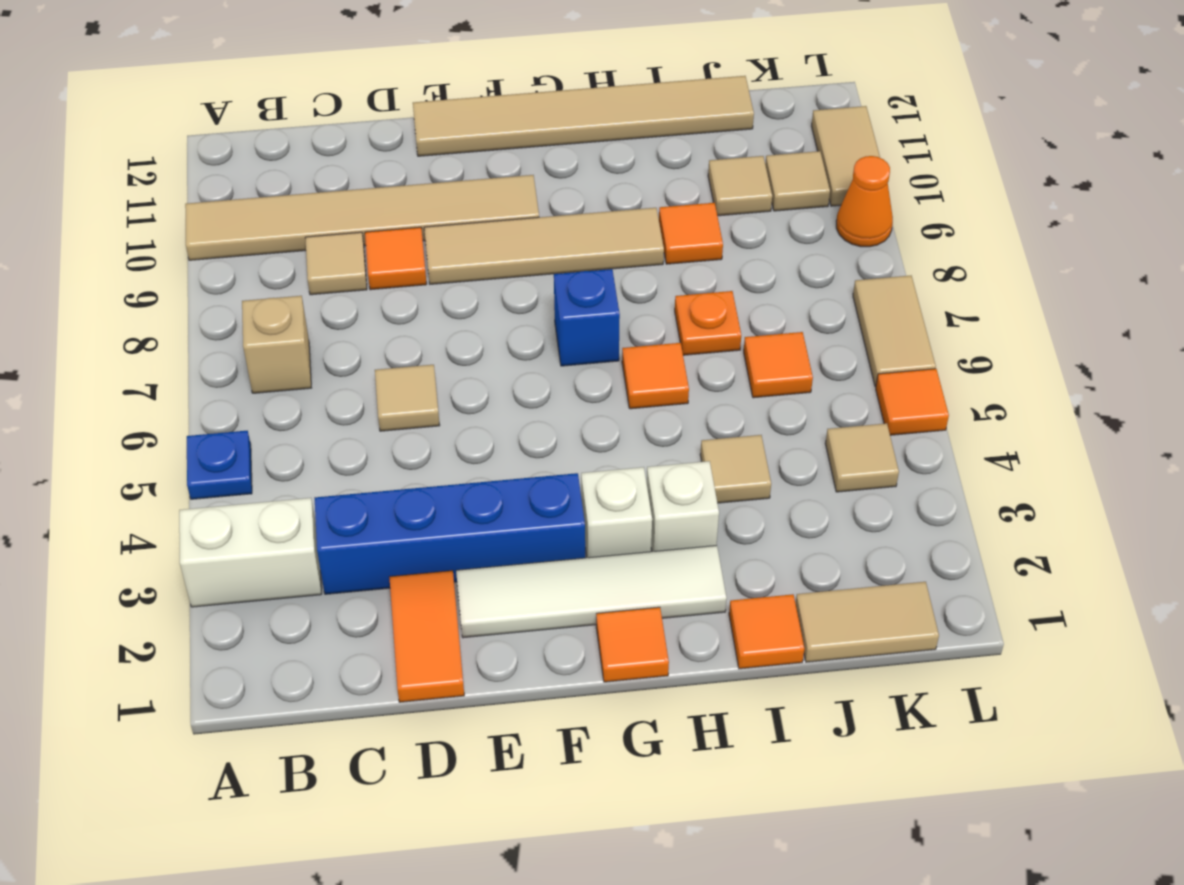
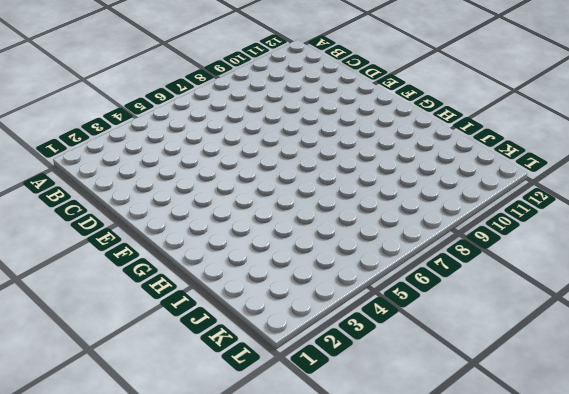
none -> white 1x2 brick [179,498,321,607]
none -> blue 1x1 plate [187,431,252,499]
none -> tan 1x6 tile [185,175,539,260]
none -> tan 1x1 brick [242,296,311,393]

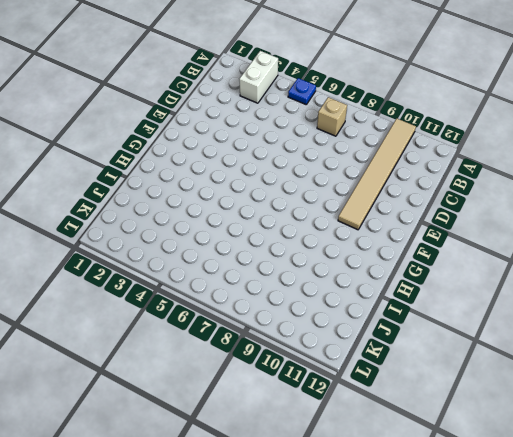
none -> blue 1x4 brick [315,473,585,594]
none -> tan 1x1 tile [305,232,367,295]
none -> orange 1x2 tile [389,571,464,702]
none -> tan 1x1 tile [375,365,440,431]

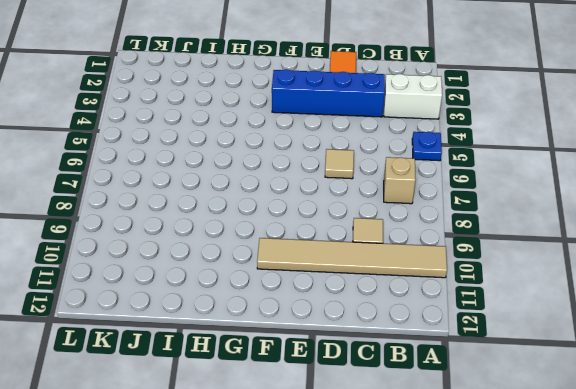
none -> orange 1x1 tile [365,227,427,290]
none -> white 1x4 tile [456,546,727,638]
none -> tan 1x4 tile [424,208,664,284]
none -> tan 1x6 tile [413,76,754,156]

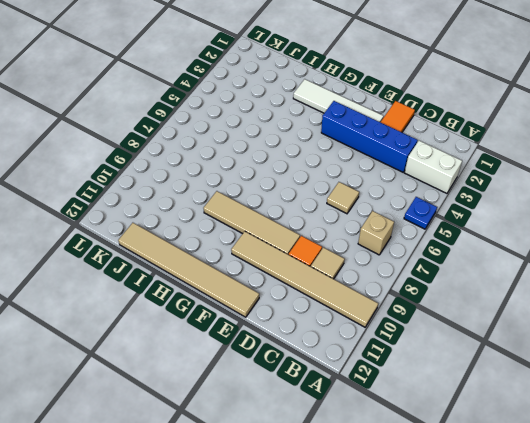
none -> orange 1x1 tile [596,607,669,682]
none -> white 1x1 brick [581,467,652,558]
none -> blue 1x1 brick [554,269,620,366]
none -> white 1x1 brick [647,461,719,552]

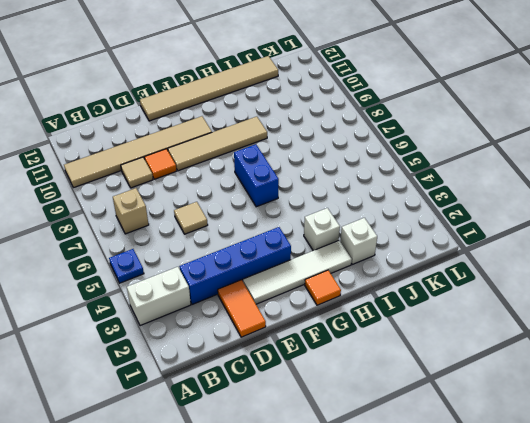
blue 1x2 brick [234,144,279,207] -> blue 1x1 brick [554,269,620,366]
white 1x1 brick [340,218,377,264] -> white 1x1 brick moved to [581,467,652,558]
none -> orange 1x1 tile [622,343,689,409]
none -> orange 1x1 tile [729,594,804,669]
none -> tan 1x1 tile [700,435,771,503]
none -> orange 1x1 plate [675,291,741,355]

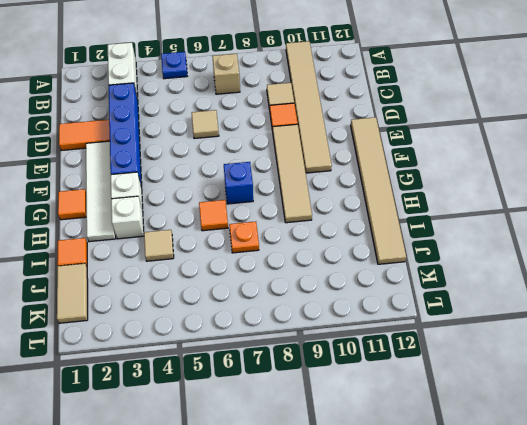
none -> orange 1x1 tile [659,203,723,264]
none -> orange 1x1 tile [744,332,813,398]
none -> tan 1x1 tile [708,156,772,216]
none -> tan 1x1 tile [825,423,899,492]

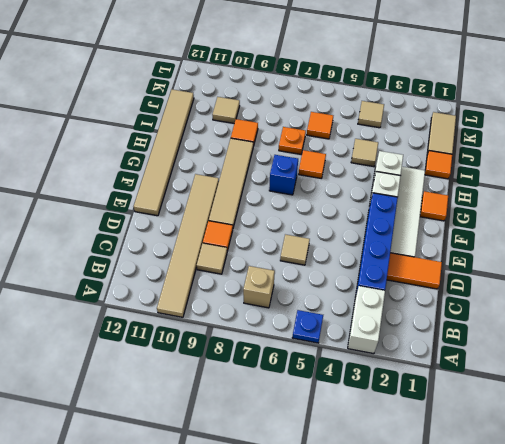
none -> tan 1x1 tile [765,151,830,211]
none -> orange 1x1 tile [876,369,949,435]
none -> tan 1x2 tile [853,276,936,387]
none -> orange 1x1 cone [836,156,893,247]

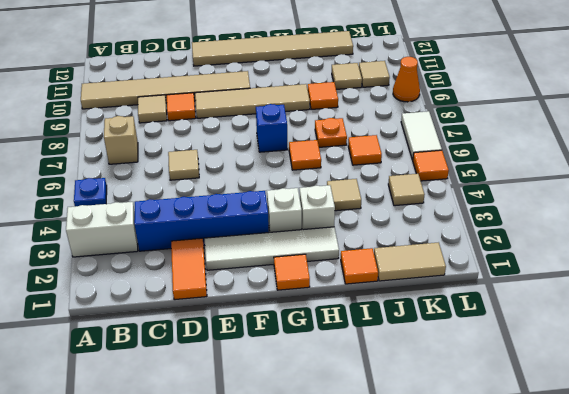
white 1x2 tile [401,111,442,160] -> tan 1x2 tile [853,276,936,387]
none -> tan 1x2 tile [812,106,880,206]

